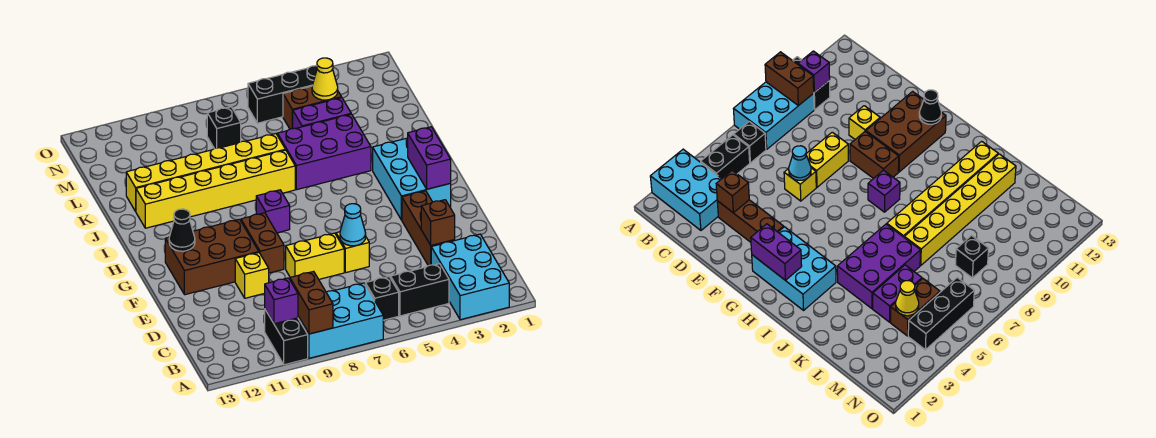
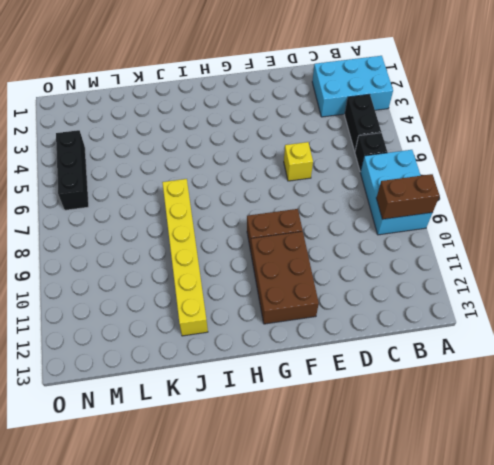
none -> black 1x2 brick [265,310,308,365]
none -> brown 1x3 brick [402,191,455,266]
none -> yellow 1x2 brick [286,233,344,279]

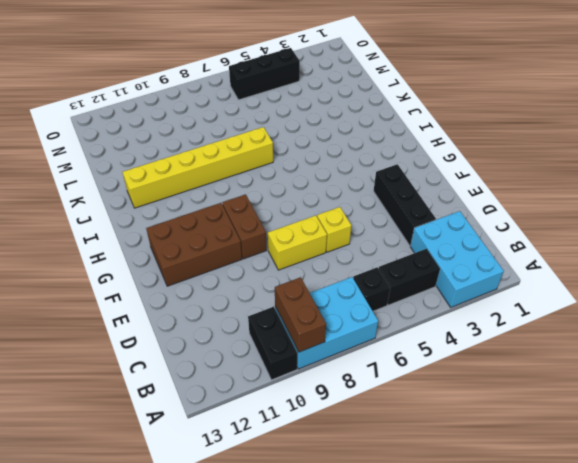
black 1x3 brick [374,164,436,246] -> brown 1x3 brick [402,191,455,266]
none -> yellow 1x1 brick [235,253,269,298]
none -> cyan 2x3 brick [373,138,451,220]
none -> purple 1x1 brick [256,190,290,233]

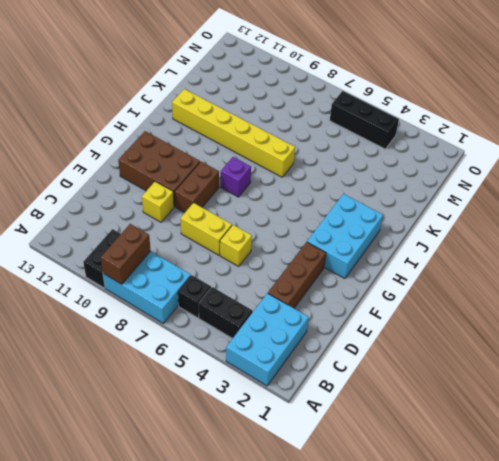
none -> purple 2x3 brick [277,114,371,189]
none -> yellow 1x6 brick [126,134,286,211]
none -> purple 1x2 brick [293,98,351,129]

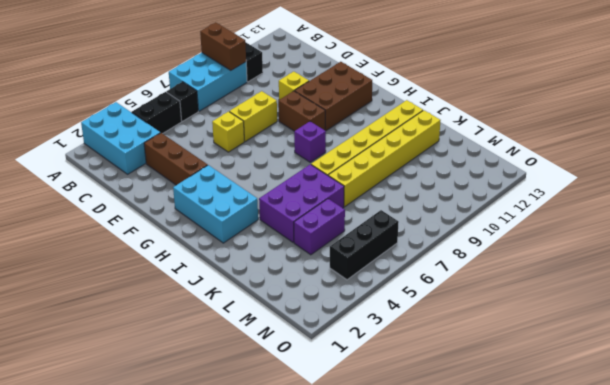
none -> brown 1x2 brick [283,86,342,129]
none -> black 1x1 brick [207,107,241,149]
none -> purple 1x1 brick [265,278,298,324]

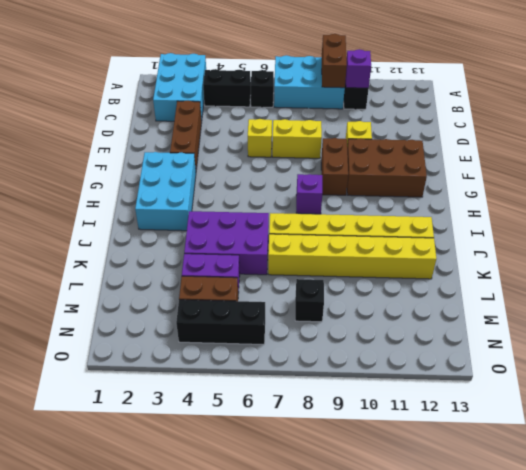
none -> brown 1x1 brick [421,200,455,245]
none -> cyan 1x1 cone [340,204,366,246]
none -> purple 1x2 brick [408,127,451,189]

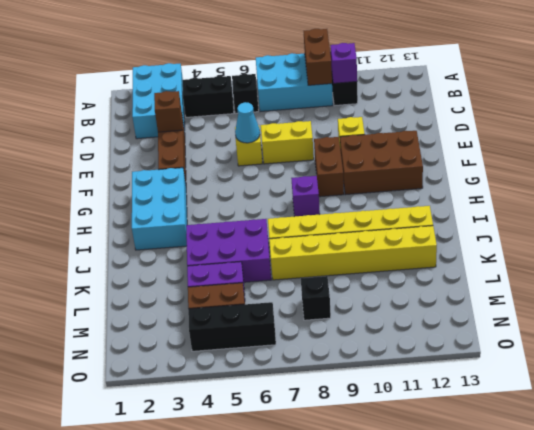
none -> purple 1x2 brick [408,127,451,189]
none -> black 1x1 cone [169,209,195,251]
none -> yellow 1x1 cone [312,58,338,100]

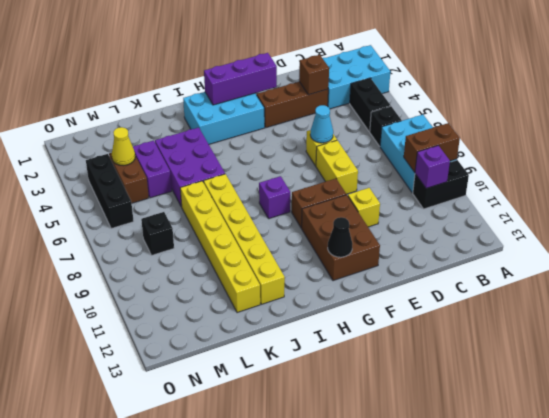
purple 1x3 brick [204,53,277,105] -> purple 1x2 brick [408,127,451,189]

